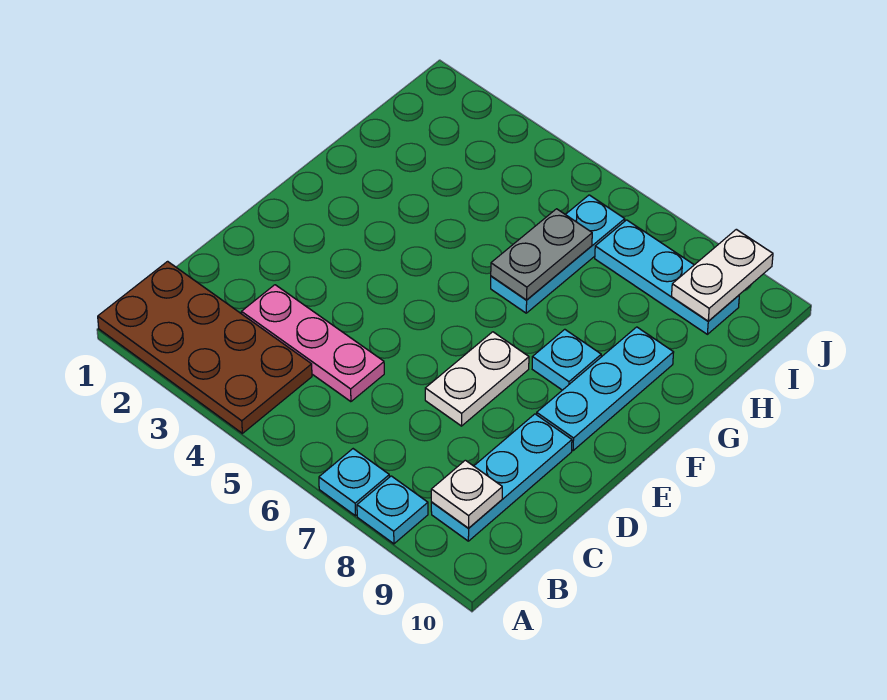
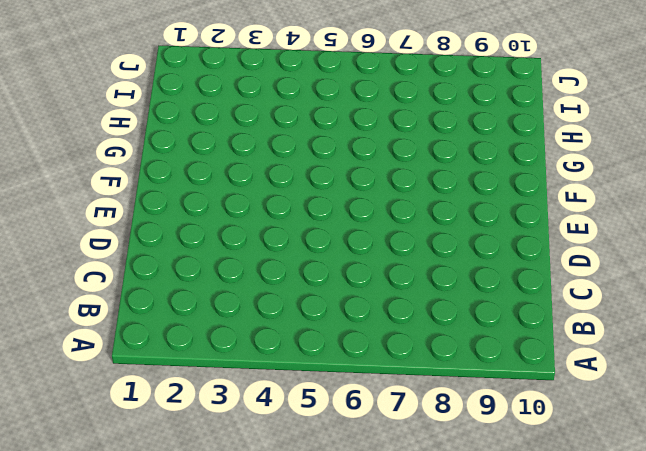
none -> brown 2x4 plate [98,261,312,433]
none -> cyan 1x1 plate [319,449,389,516]
none -> cyan 1x1 plate [357,476,428,544]

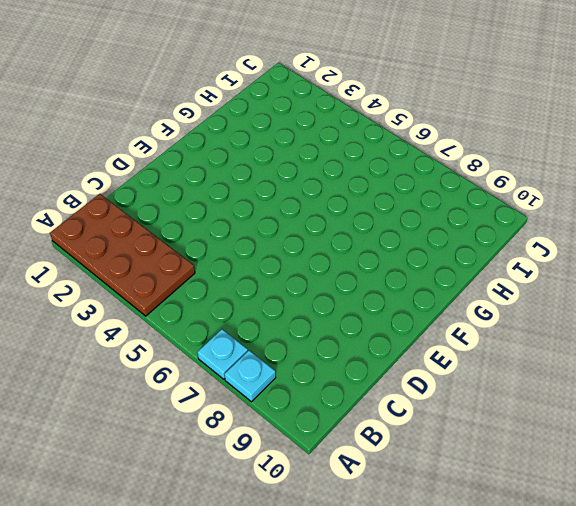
none -> cyan 1x3 plate [431,414,572,541]
none -> pink 1x3 plate [242,285,384,402]
none -> white 1x2 plate [425,332,529,426]

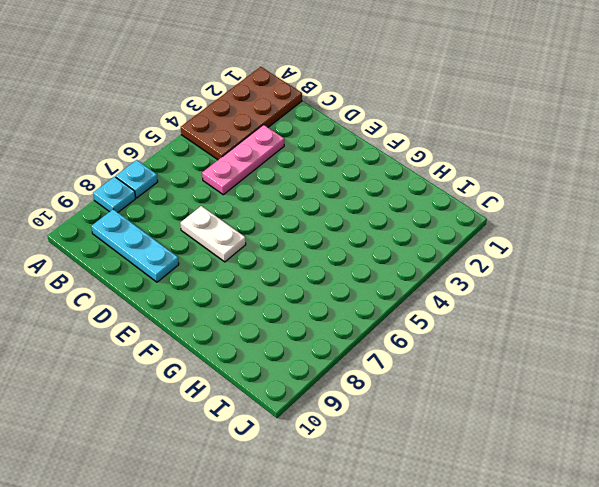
none -> cyan 1x3 plate [537,327,674,451]
none -> cyan 1x1 plate [532,329,601,390]
none -> cyan 1x3 plate [491,195,625,313]

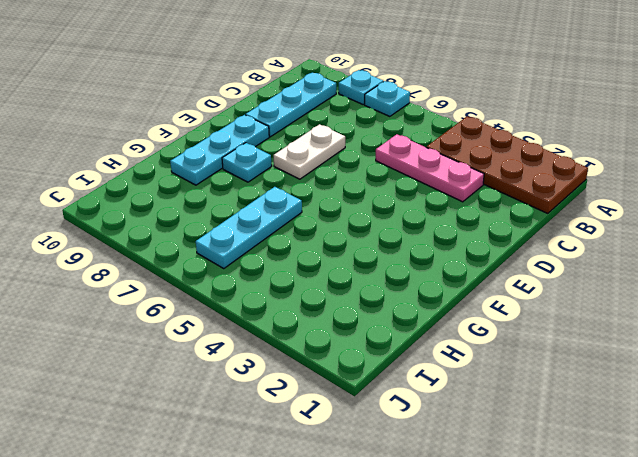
none -> cyan 1x3 plate [595,220,739,334]
none -> white 1x1 plate [431,460,502,528]
none -> grey 1x2 plate [491,209,592,300]

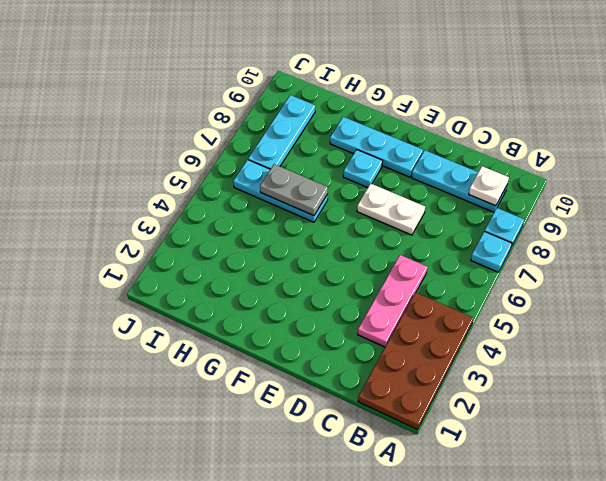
none -> white 1x2 plate [672,229,773,321]

